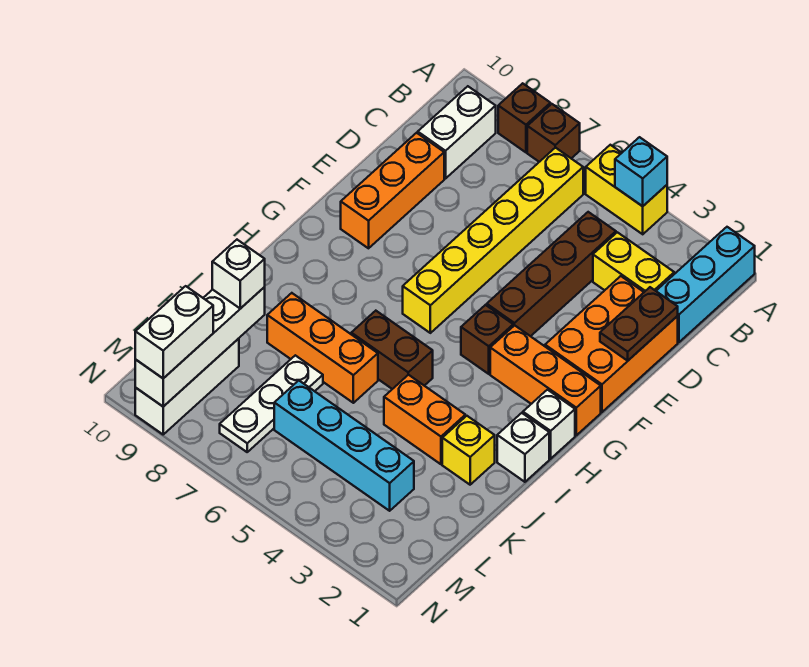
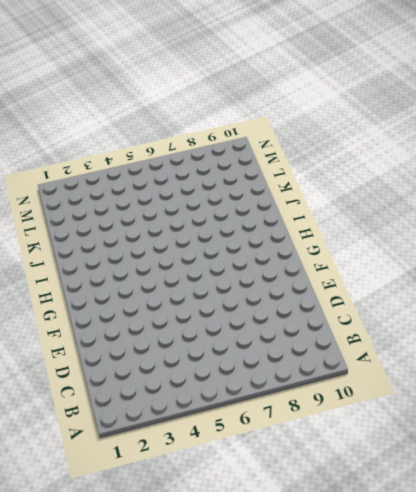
none -> cyan 1x3 brick [656,227,755,342]
none -> yellow 1x2 brick [586,145,667,234]
none -> brown 1x1 brick [527,104,580,162]

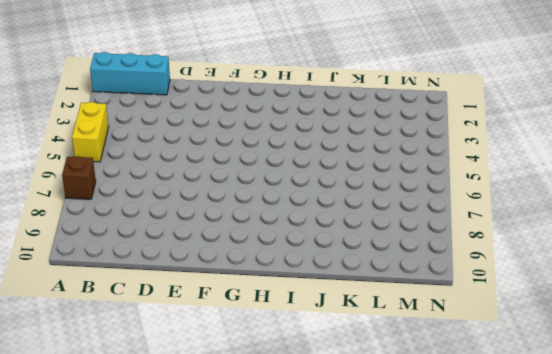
none -> brown 1x1 brick [498,83,550,152]
none -> yellow 1x6 brick [403,148,583,333]
none -> white 1x2 brick [418,86,496,179]

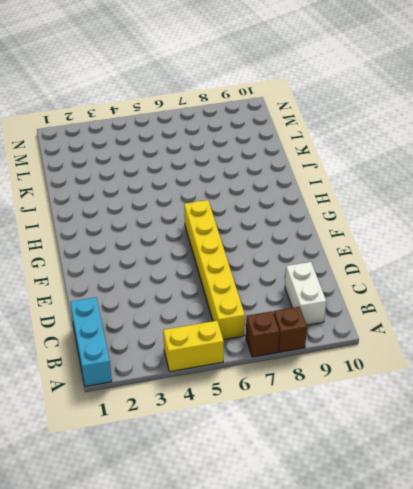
none -> yellow 1x2 brick [593,232,674,292]
none -> brown 1x4 brick [487,212,616,336]
none -> orange 2x3 brick [545,276,678,412]

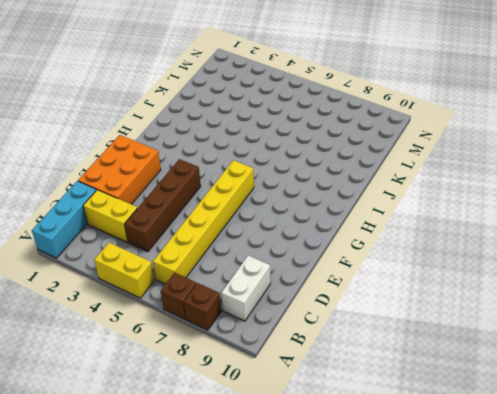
none -> orange 1x3 brick [341,133,444,248]
none -> orange 1x3 brick [490,325,601,435]
none -> brown 1x1 brick [461,305,513,374]

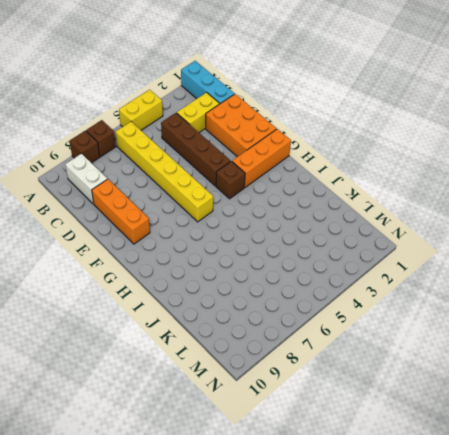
none -> white 1x1 brick [523,390,575,459]
none -> white 1x1 brick [497,413,549,482]
none -> brown 1x2 brick [351,311,433,389]

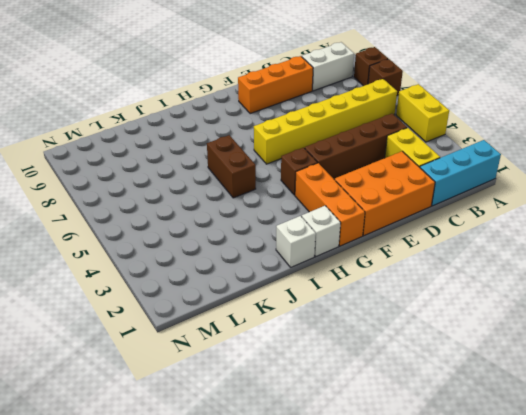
none -> yellow 1x1 brick [442,416,495,485]
none -> orange 1x2 brick [384,375,465,464]
none -> orange 1x3 brick [267,293,378,403]

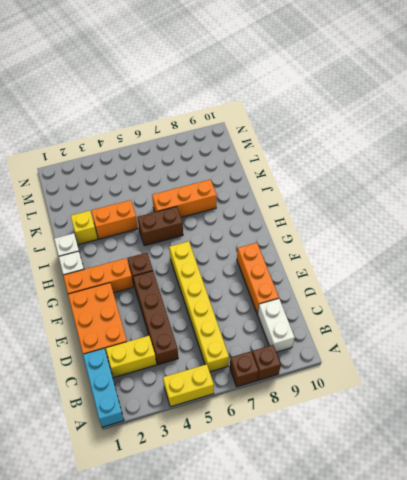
none -> white 1x3 plate [220,355,323,452]
none -> cyan 1x4 brick [274,380,414,511]
none -> white 1x3 brick [135,339,239,434]

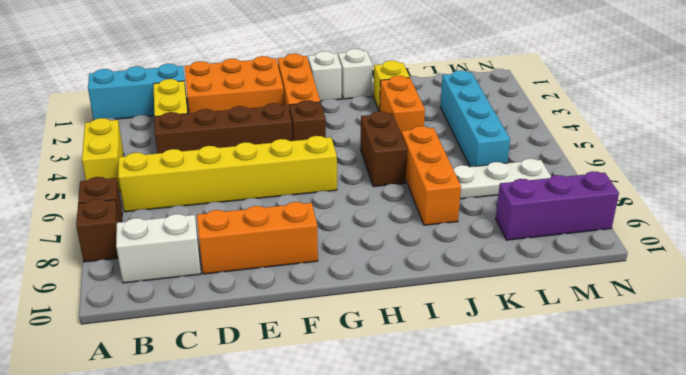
purple 1x3 brick [496,171,619,240] -> white 1x3 brick [135,339,239,434]
none -> cyan 1x1 brick [615,137,667,206]
none -> brown 1x2 plate [600,287,678,361]
none -> white 1x4 brick [135,287,265,407]

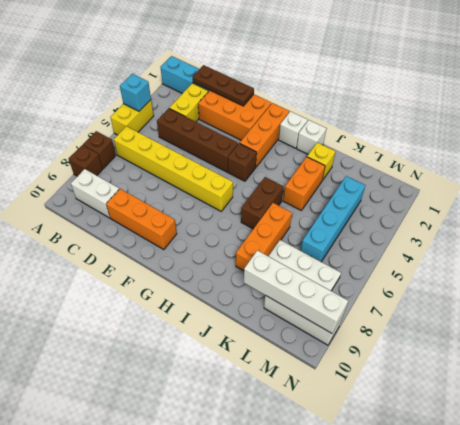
brown 1x3 plate [193,65,254,106] -> brown 1x2 plate [600,287,678,361]
none -> white 1x1 brick [212,240,265,309]
none -> white 1x2 brick [135,286,213,378]

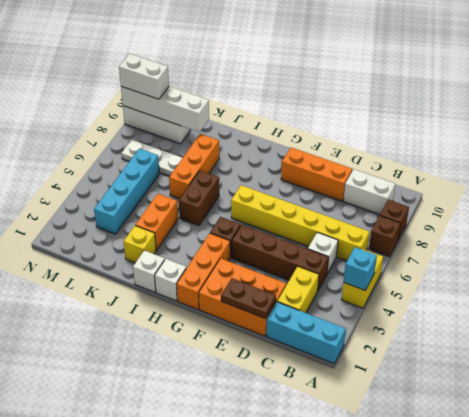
white 1x1 brick [308,232,338,274] -> white 1x1 brick moved to [212,240,265,309]

